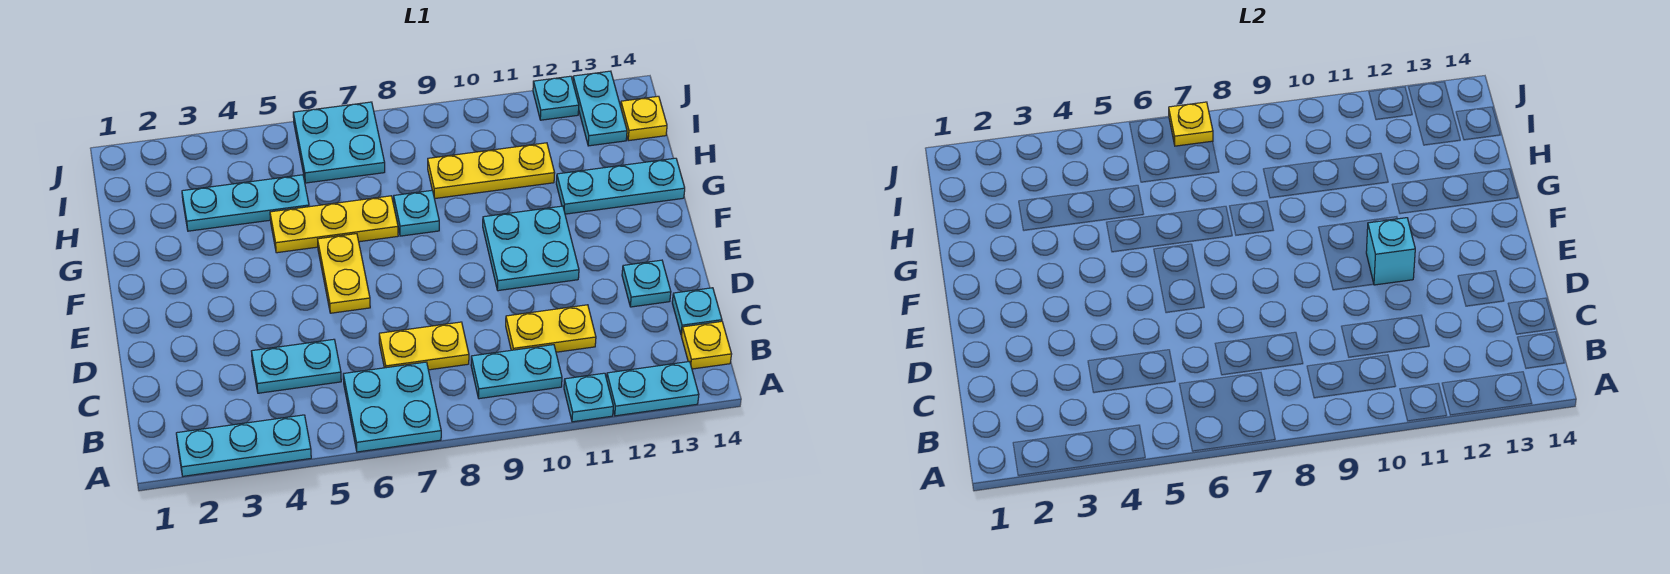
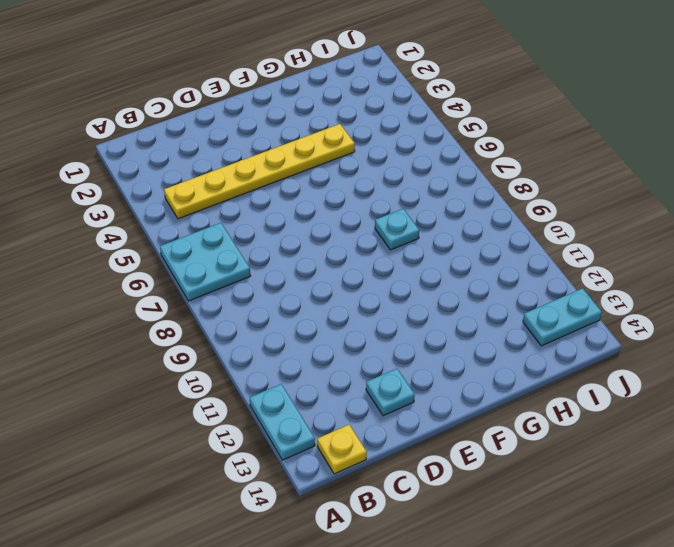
yellow 1x6 plate [164,124,355,219] -> cyan 1x2 plate [251,339,341,393]
none -> cyan 1x3 plate [176,415,311,476]
none -> cyan 1x1 plate [564,373,613,422]
none -> cyan 1x2 plate [471,345,562,399]

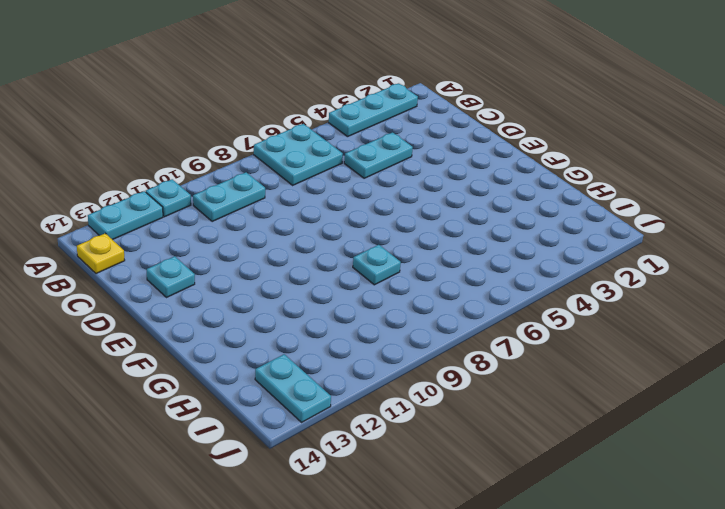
none -> yellow 1x2 plate [379,322,469,370]
none -> yellow 1x2 plate [506,305,596,352]
none -> cyan 1x1 plate [672,288,722,335]

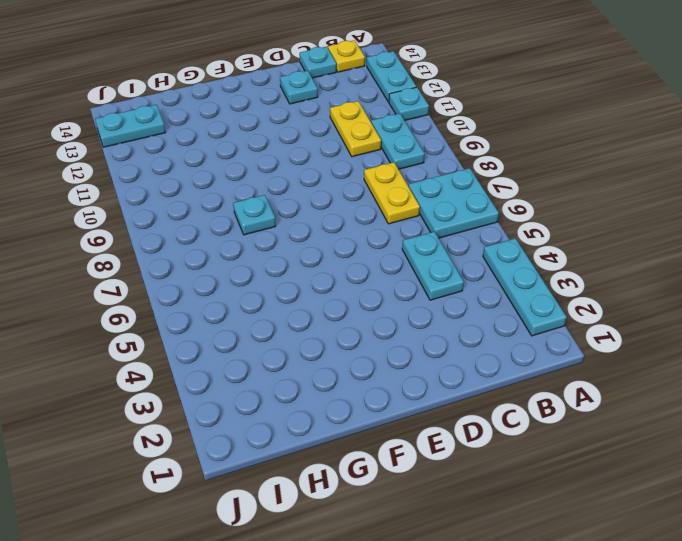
none -> yellow 1x2 plate [318,234,370,313]
none -> cyan 2x2 plate [483,206,579,291]
none -> yellow 1x3 plate [270,196,398,253]

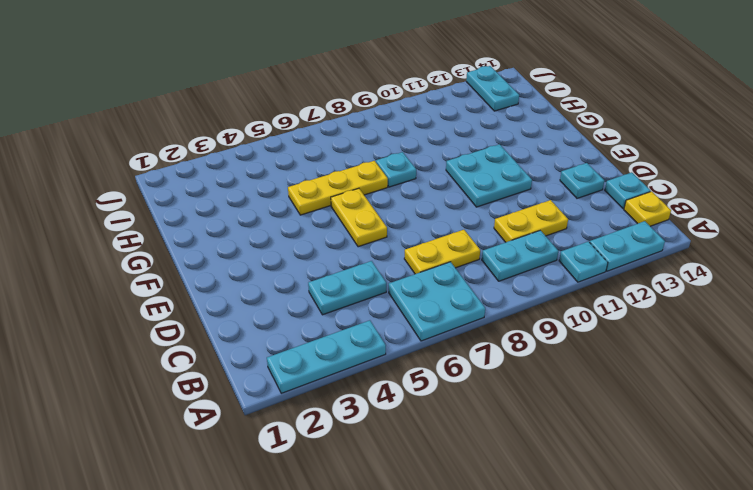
none -> cyan 1x3 plate [556,158,685,214]
none -> cyan 1x3 plate [182,175,309,231]
none -> yellow 1x3 plate [428,143,555,199]

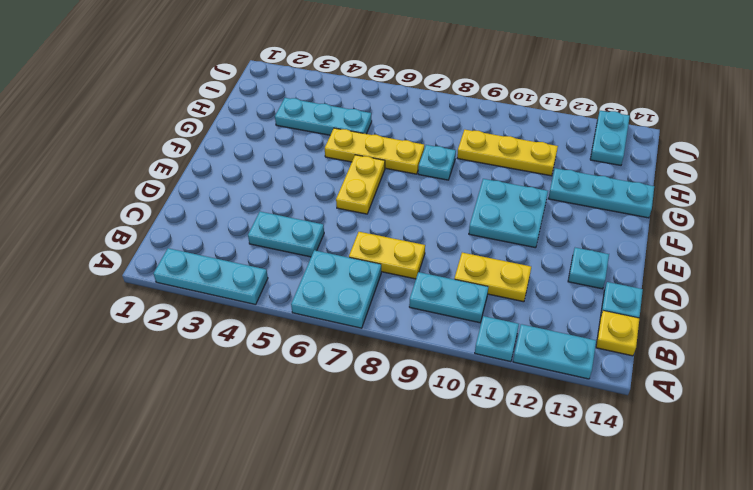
none -> cyan 2x2 plate [293,102,385,183]
none -> yellow 1x1 plate [621,96,667,141]
none -> cyan 1x1 plate [533,76,579,120]

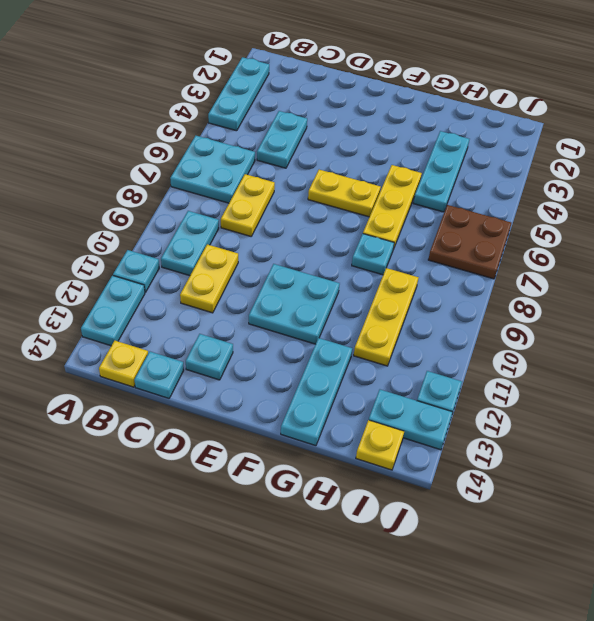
brown 2x2 plate [428,205,511,279] -> cyan 2x2 plate [293,102,385,183]
none -> cyan 1x1 brick [1366,218,1415,285]
none -> yellow 1x1 plate [1169,102,1213,146]

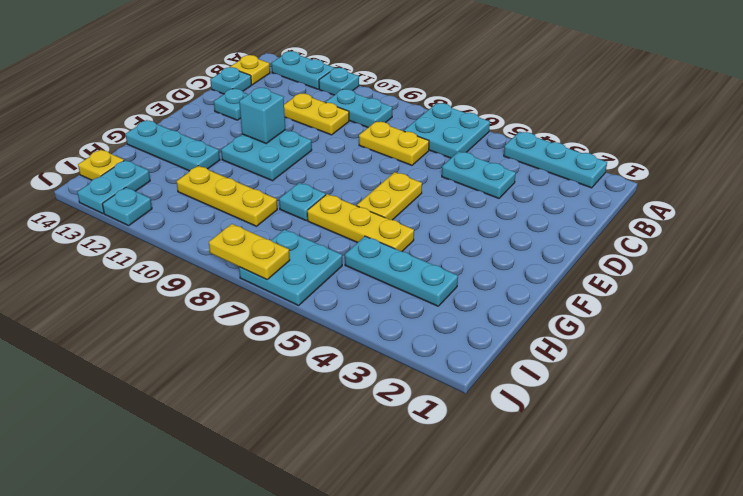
yellow 1x2 plate [209,224,290,280] -> yellow 1x1 plate [1169,102,1213,146]

